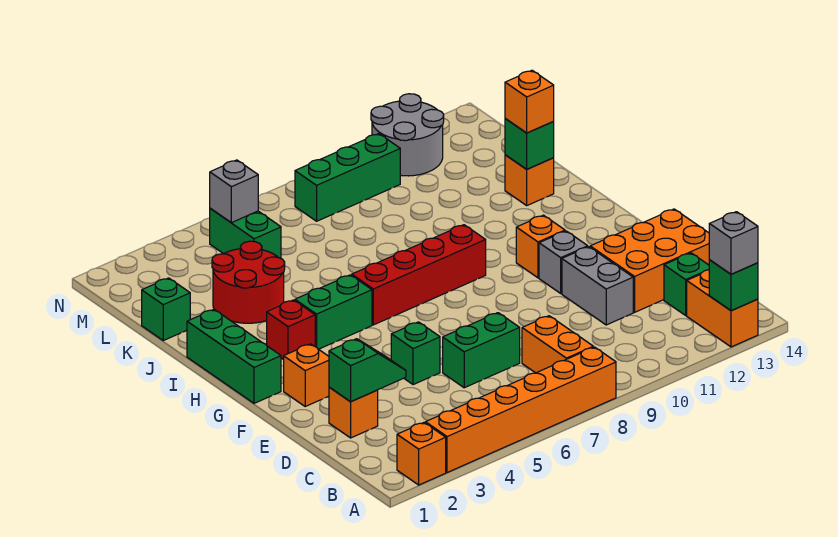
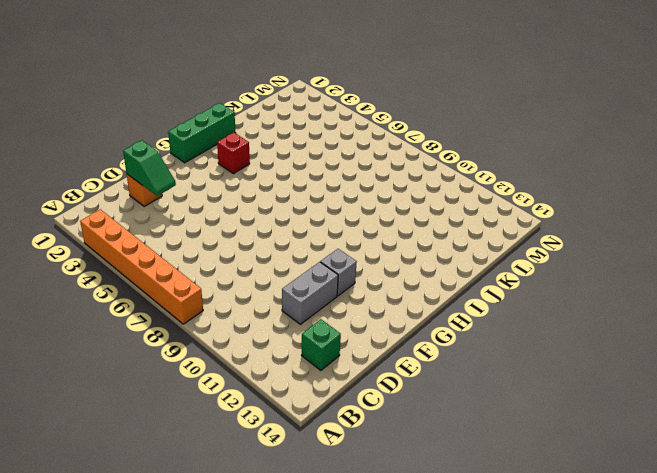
none -> orange 1x1 brick [397,423,446,485]
none -> orange 1x2 brick [687,270,758,347]
none -> orange 1x2 brick [522,316,593,373]

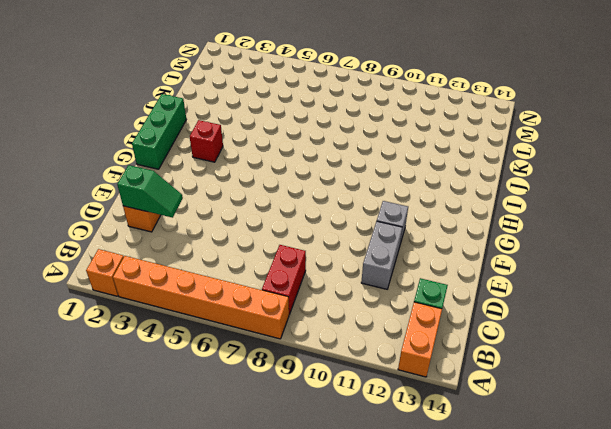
red 1x2 brick [262,245,306,315] -> orange 1x2 brick [522,316,593,373]
none -> green 1x2 brick [443,313,520,388]
none -> orange 2x3 brick [590,209,710,312]
none -> green 1x1 brick [391,322,440,385]

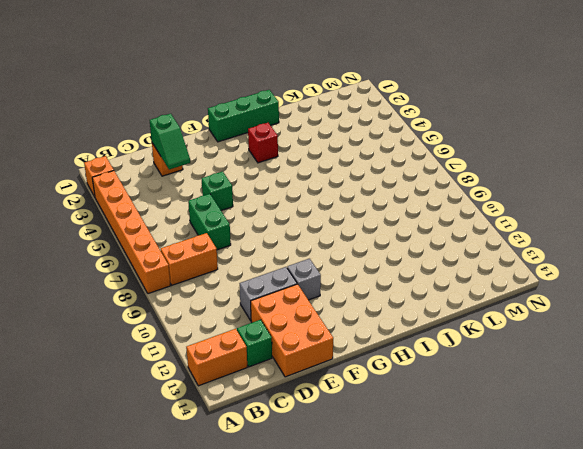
none -> orange 1x1 brick [284,344,329,406]
none -> orange 1x1 brick [516,215,565,278]
none -> green 1x2 brick [295,275,372,349]

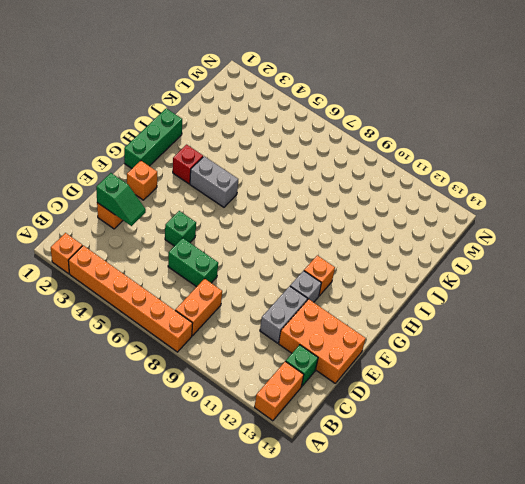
grey 1x2 brick [190,156,238,207] -> green 1x2 brick [295,275,372,349]
none -> red 1x4 brick [352,225,486,325]
none -> red 2x2 round brick [212,241,285,323]
none -> orange 1x1 brick [505,155,554,205]

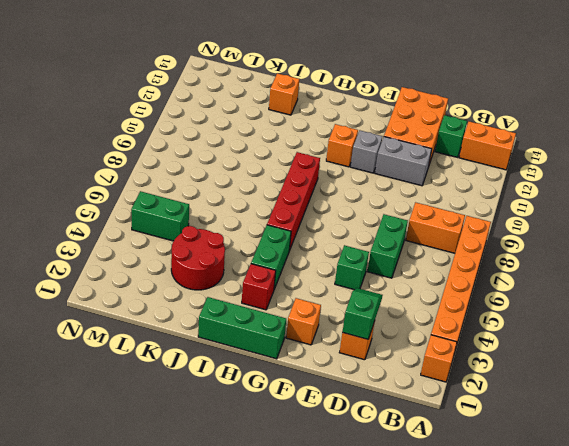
none -> green 1x1 brick [142,278,190,341]
none -> green 1x3 brick [295,134,400,221]
none -> grey 2x2 round brick [371,94,444,176]

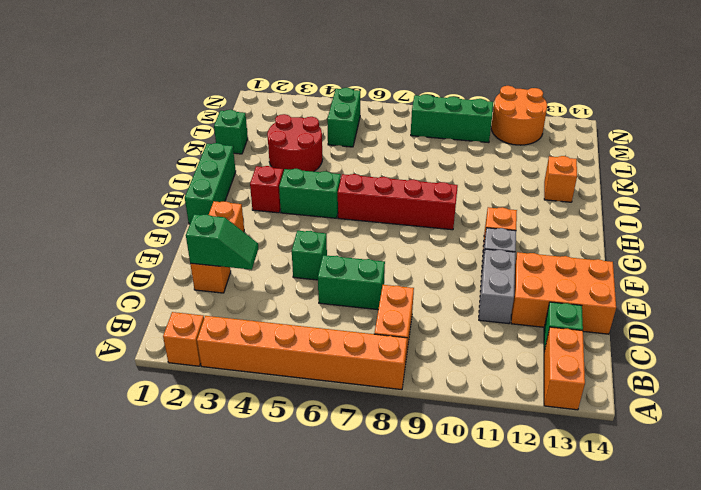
orange 2x2 round brick [491,86,547,145] -> grey 2x2 round brick [371,94,444,176]
none -> green 1x1 brick [709,260,758,311]
none -> green 1x1 brick [505,119,554,169]
none -> grey 1x1 brick [210,160,258,223]

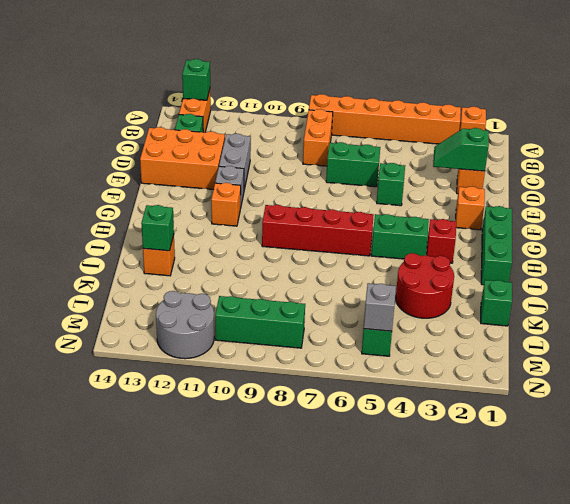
none -> grey 1x1 brick [709,212,758,274]
none -> orange 1x1 brick [505,70,554,133]

